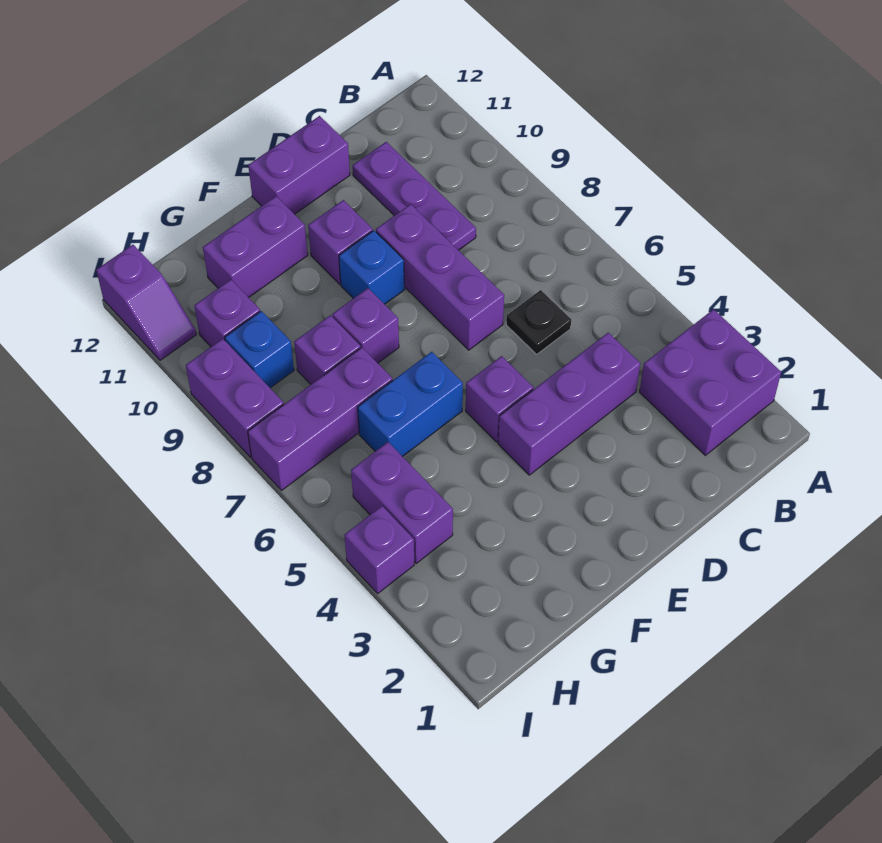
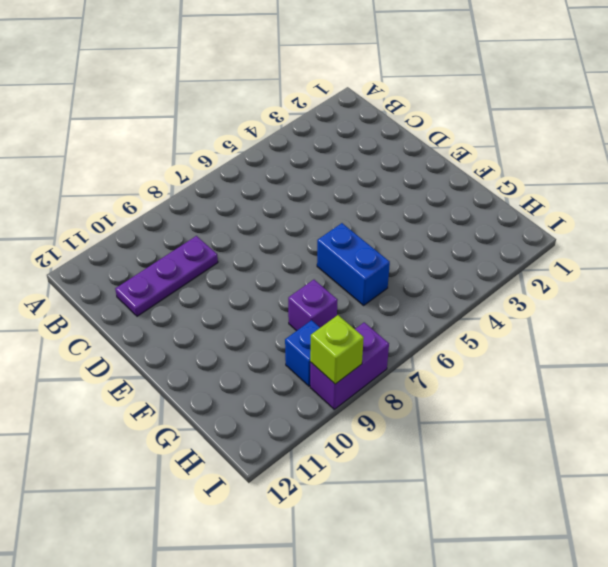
lime 1x1 brick [310,315,364,384] -> none
none -> purple 2x2 brick [640,309,781,455]
none -> purple 1x3 brick [498,333,640,475]
none -> black 1x1 plate [506,290,571,354]

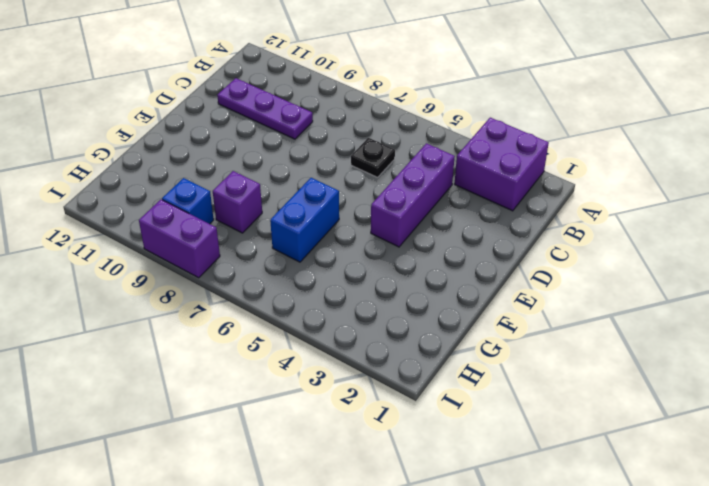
none -> purple 1x3 brick [376,204,504,350]
none -> purple 1x2 brick [248,116,350,214]
none -> purple 1x1 brick [466,356,533,442]

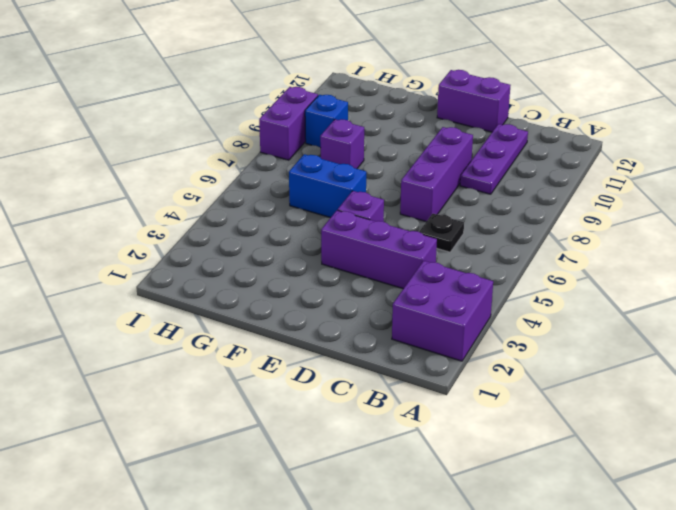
none -> blue 1x1 brick [339,231,405,304]
none -> purple 1x1 brick [308,200,373,284]
none -> purple 1x1 brick [332,288,399,363]

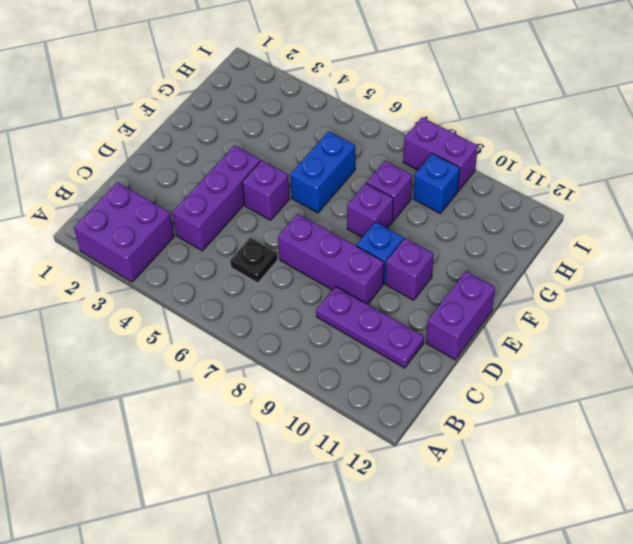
none -> purple 1x2 brick [203,196,308,298]
none -> purple 1x3 brick [248,347,393,491]
none -> purple 1x2 brick [351,442,453,563]

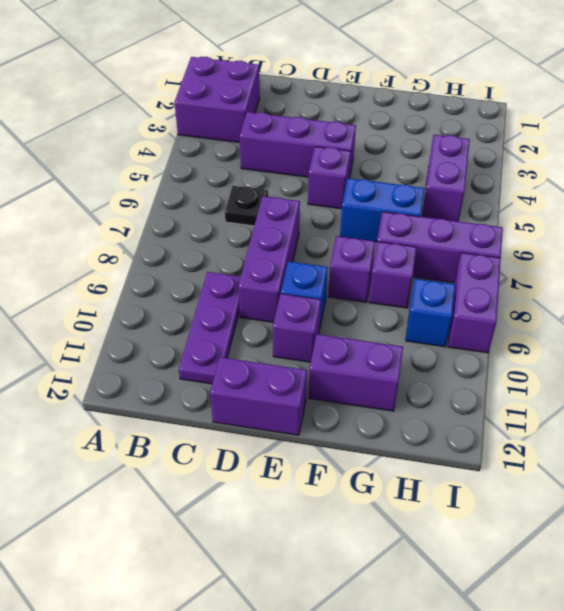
none -> purple 1x1 brick [194,280,260,347]
none -> purple 1x1 brick [344,506,414,593]
none -> purple 1x2 slope [96,245,196,360]

